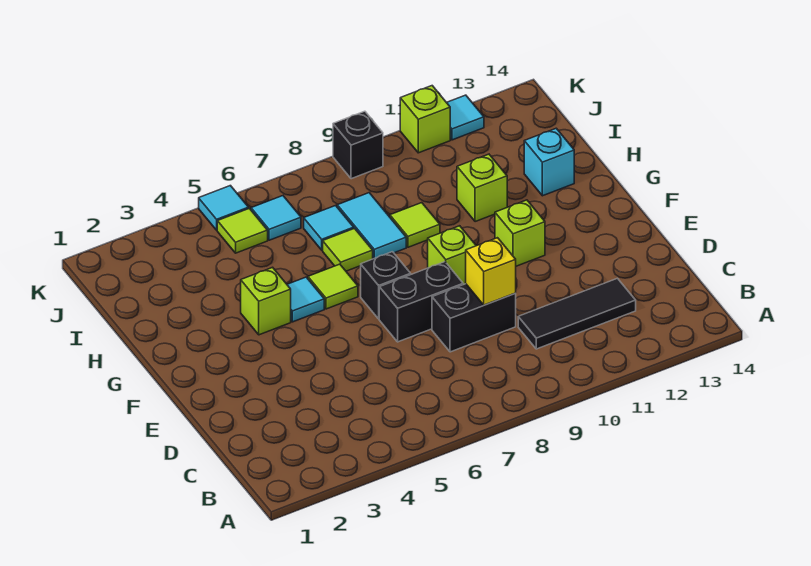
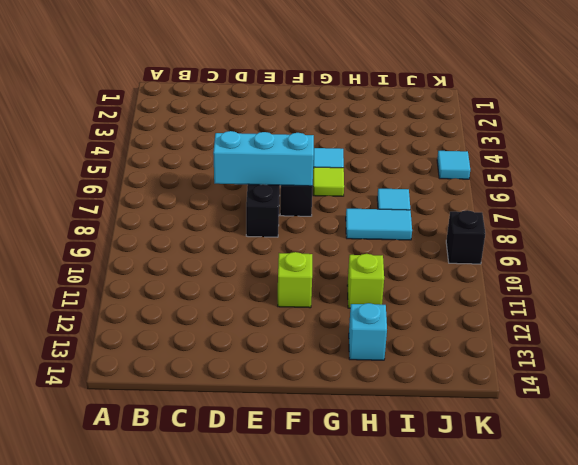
cyan 1x3 brick [213,131,314,186] -> none
none -> black 1x3 tile [518,278,636,349]
none -> black 1x2 brick [432,284,516,352]
none -> lime 1x1 brick [428,226,476,285]

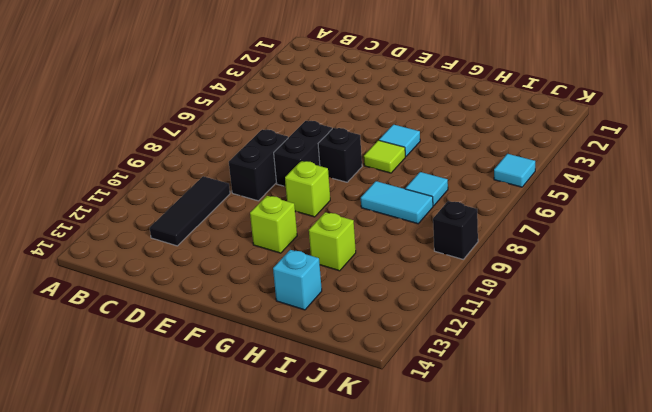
none -> lime 1x1 brick [241,267,291,335]
none -> lime 1x1 tile [323,229,373,271]
none -> lime 1x1 tile [390,203,440,247]

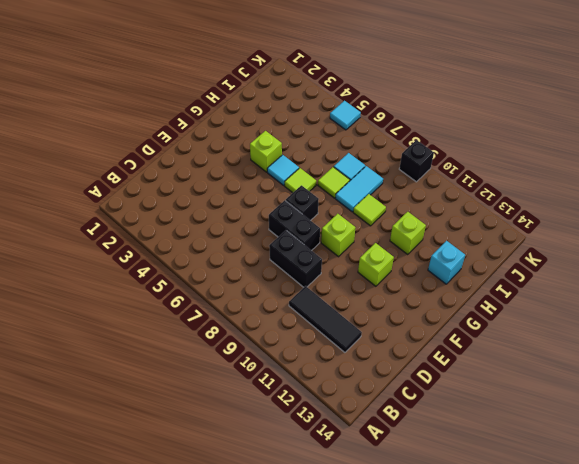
none -> lime 1x1 tile [217,208,268,253]
none -> cyan 1x1 tile [251,196,301,240]
none -> lime 1x1 brick [400,86,450,153]

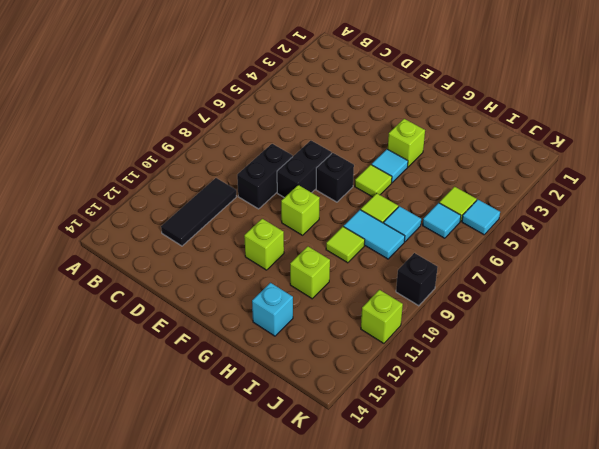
none -> cyan 1x1 tile [447,95,484,140]
none -> yellow 1x1 brick [466,238,516,305]

